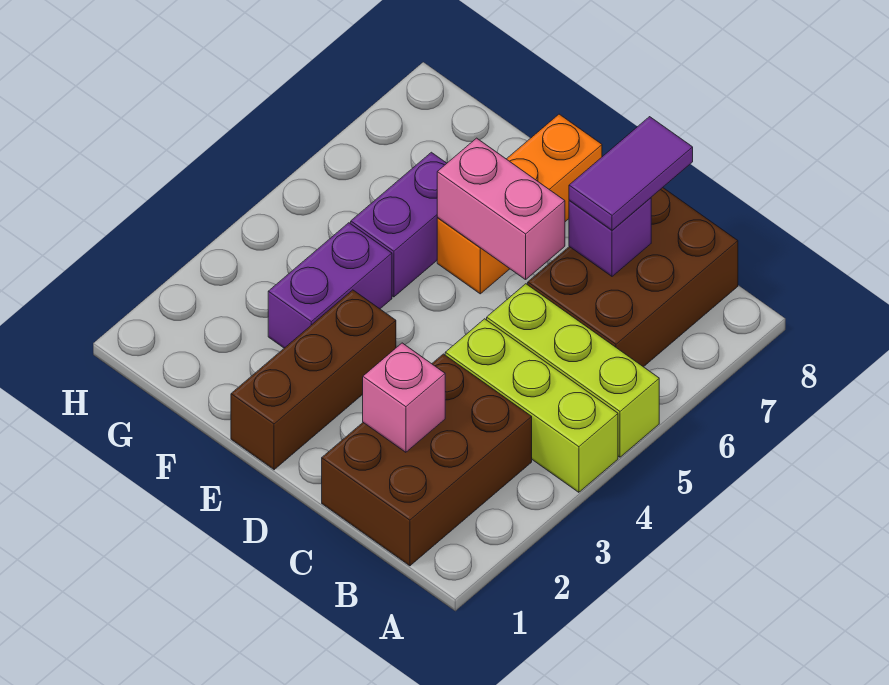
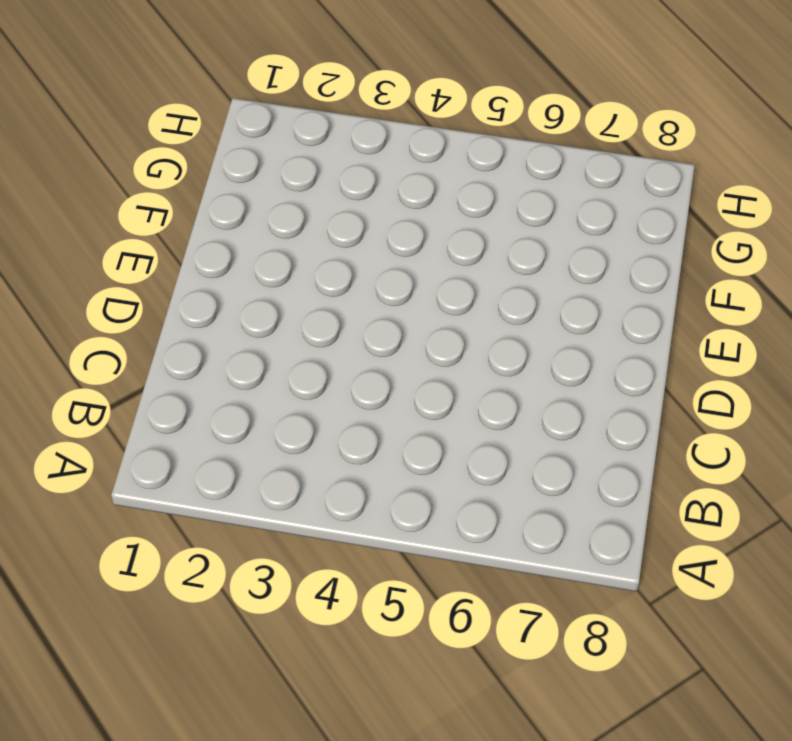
none -> lime 1x3 brick [445,319,618,492]
none -> lime 1x3 brick [487,284,659,457]
none -> brown 2x3 brick [322,354,532,566]

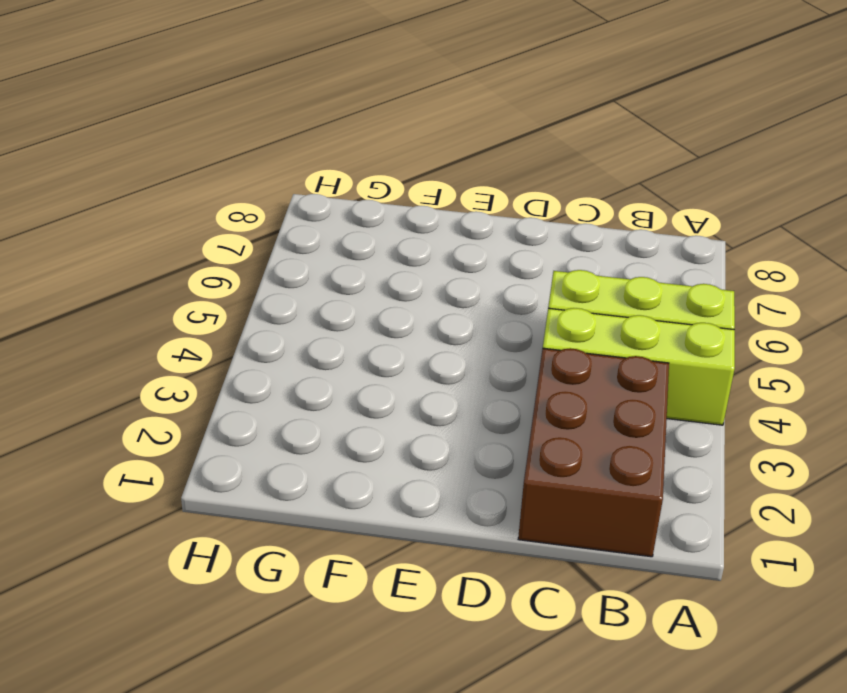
none -> brown 2x3 brick [528,188,738,367]
none -> brown 1x3 brick [231,290,396,470]
none -> orange 1x3 brick [437,114,602,294]

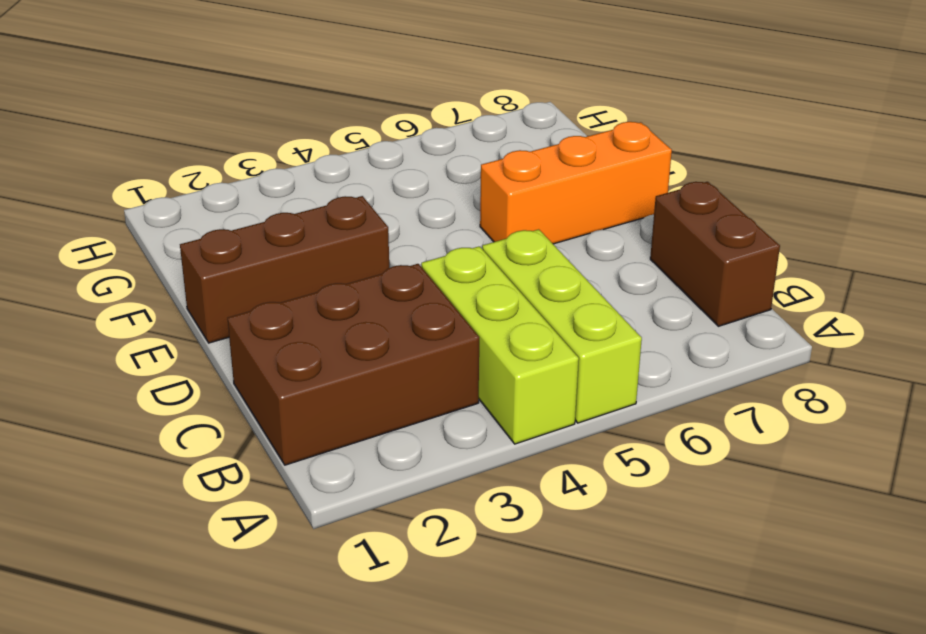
brown 1x2 brick [650,182,780,326] -> brown 2x3 brick [528,188,738,367]
none -> purple 1x2 brick [268,223,392,348]
none -> purple 1x2 brick [351,152,447,297]
none -> pink 1x1 brick [363,343,445,452]

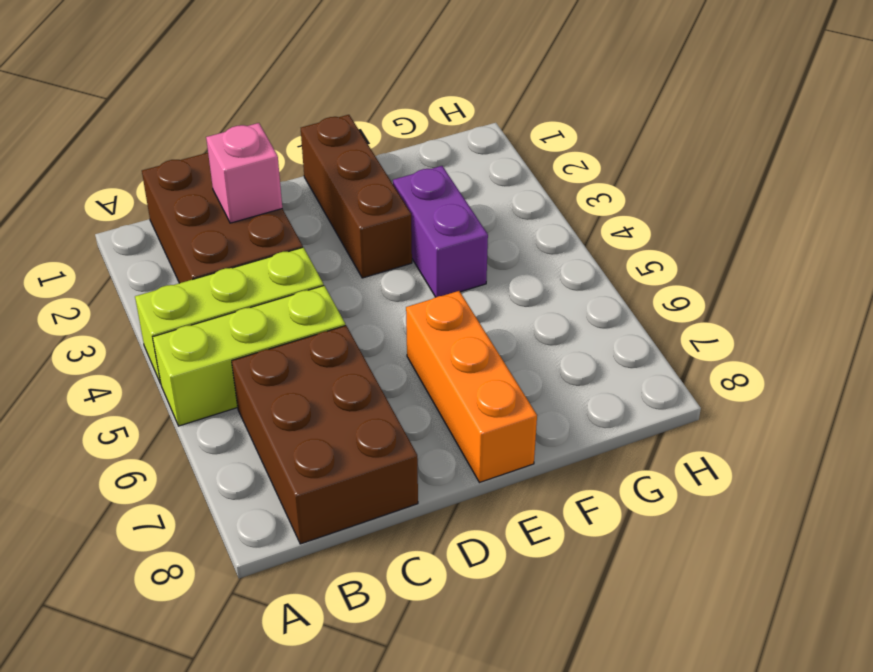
none -> purple 1x2 brick [351,152,447,297]
none -> purple 1x1 brick [569,198,651,276]
none -> pink 1x2 brick [437,138,565,280]

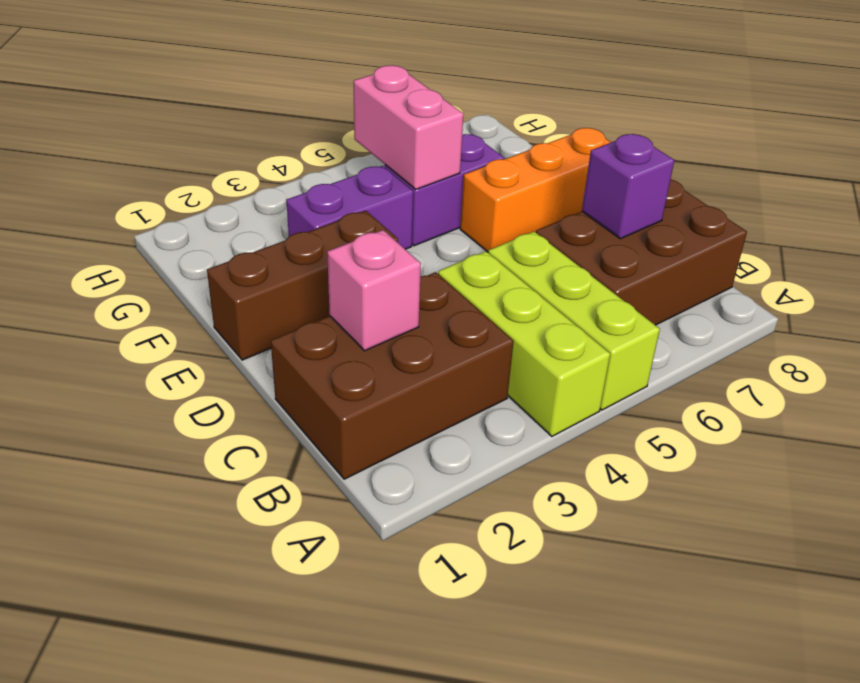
pink 1x2 brick [354,65,463,189] -> pink 1x2 brick moved to [437,138,565,280]
none -> purple 1x2 tile [569,117,693,230]

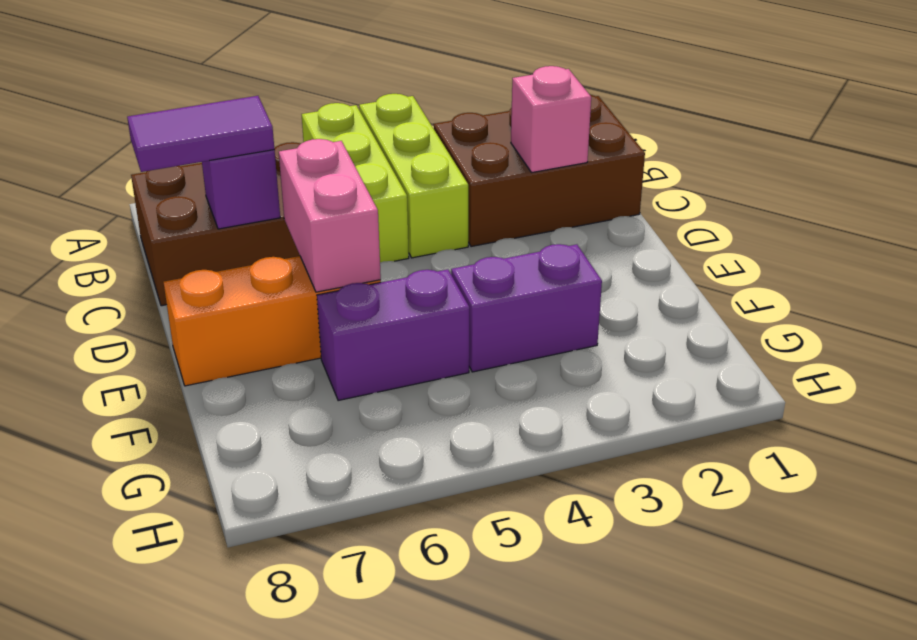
none -> brown 1x3 brick [231,290,396,470]

